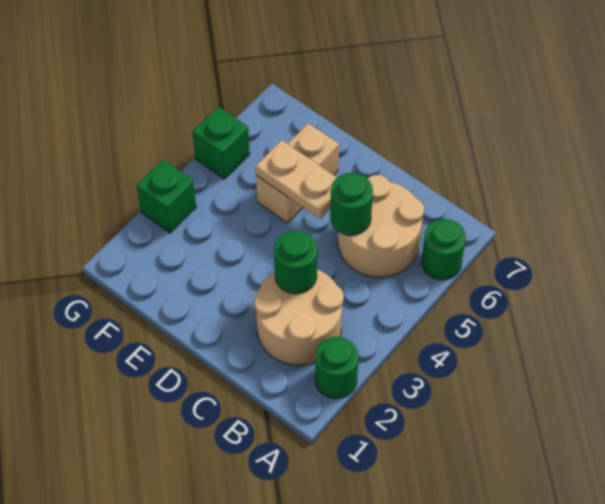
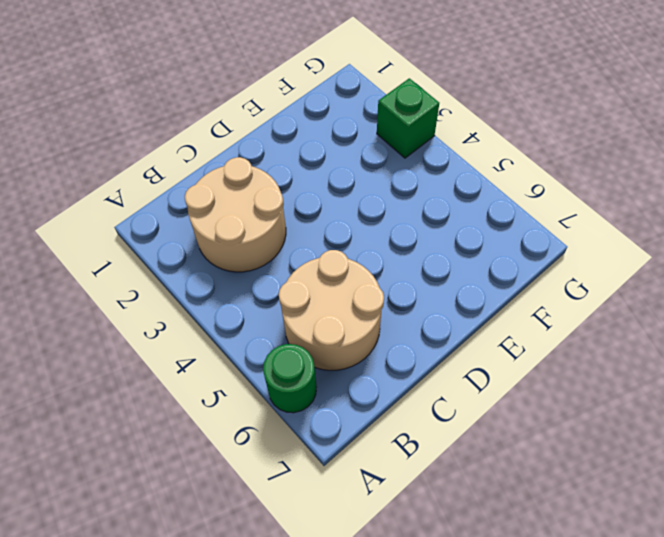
none -> green 1x1 round brick [315,337,359,399]
none -> tan 1x2 brick [256,123,339,223]

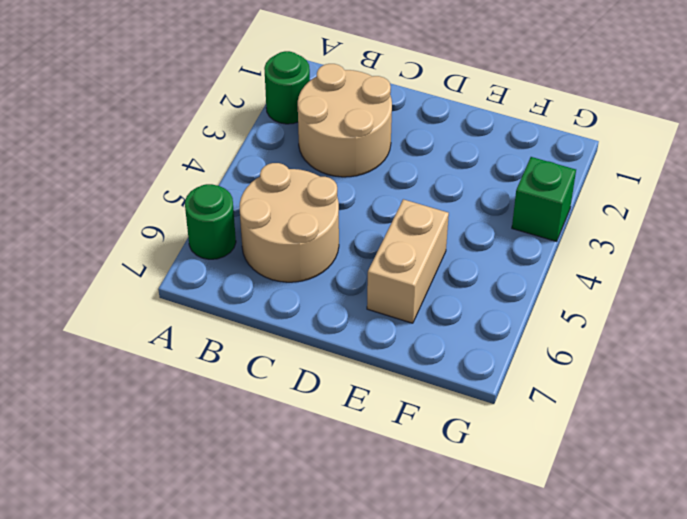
none -> green 1x1 brick [193,107,250,179]
none -> green 1x1 round brick [274,231,317,294]

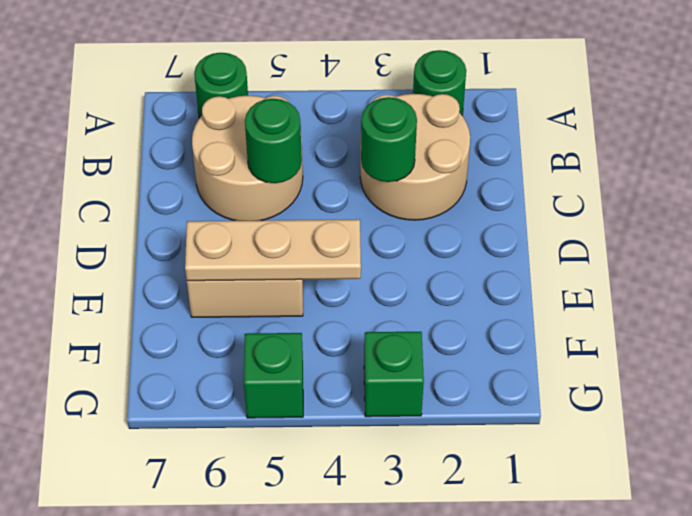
tan 1x3 plate [185,219,361,281] -> tan 1x2 plate [256,140,337,219]

